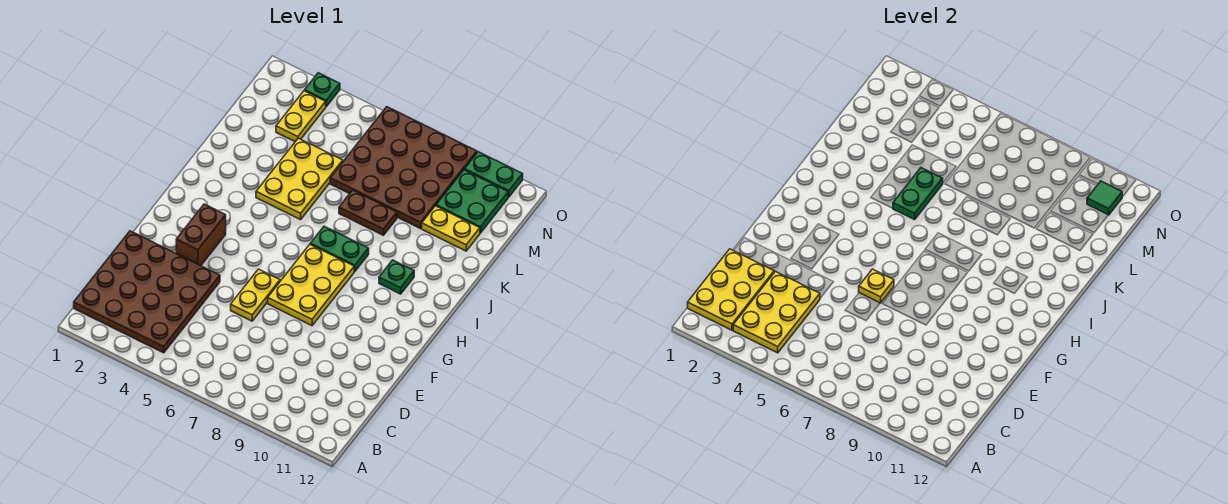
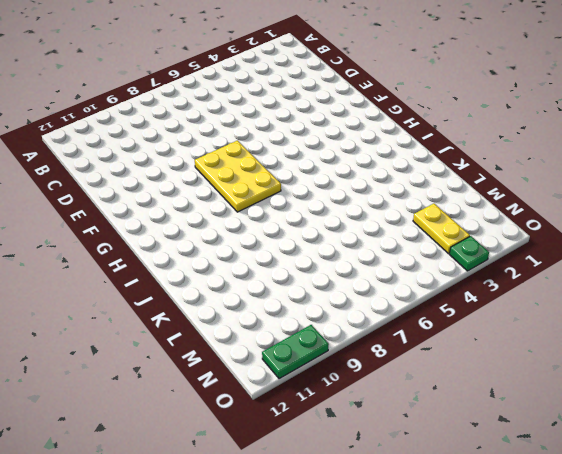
none -> brown 4x4 plate [74,231,220,353]
none -> yellow 1x2 plate [231,269,280,321]
none -> brown 1x2 brick [176,204,226,266]

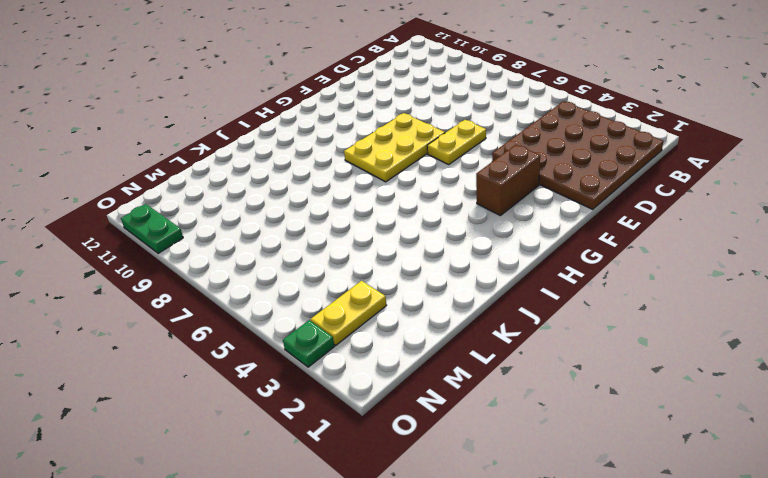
none -> green 1x2 plate [310,226,369,271]
none -> green 1x1 plate [379,260,414,294]
none -> yellow 2x3 plate [256,138,343,220]

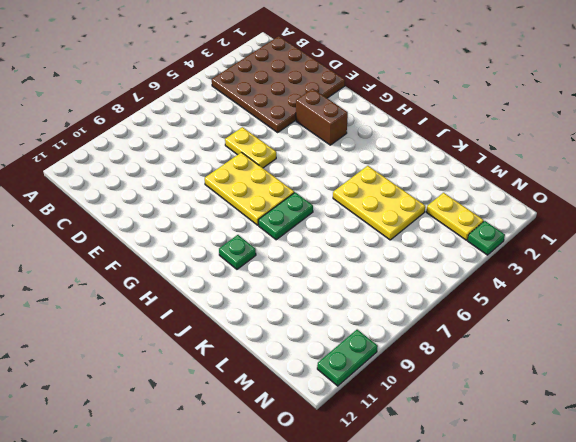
none -> brown 1x2 plate [339,190,397,235]
none -> brown 4x4 plate [330,107,477,229]
none -> yellow 1x2 plate [422,206,480,251]

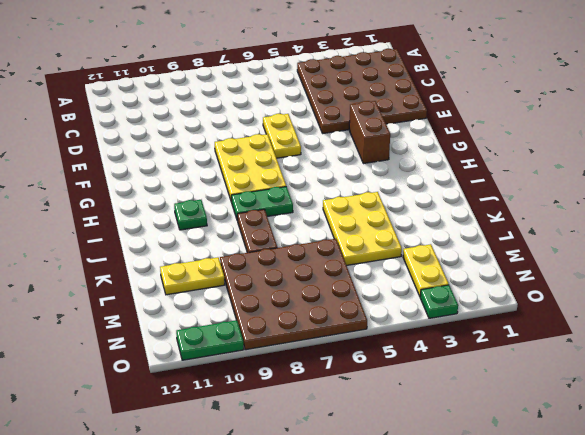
brown 1x2 plate [237,209,277,253] -> brown 1x2 plate turned to [339,190,397,235]
none -> green 2x2 plate [436,170,508,233]
none -> yellow 2x3 plate [688,249,774,330]
none -> yellow 2x3 plate [733,272,820,353]

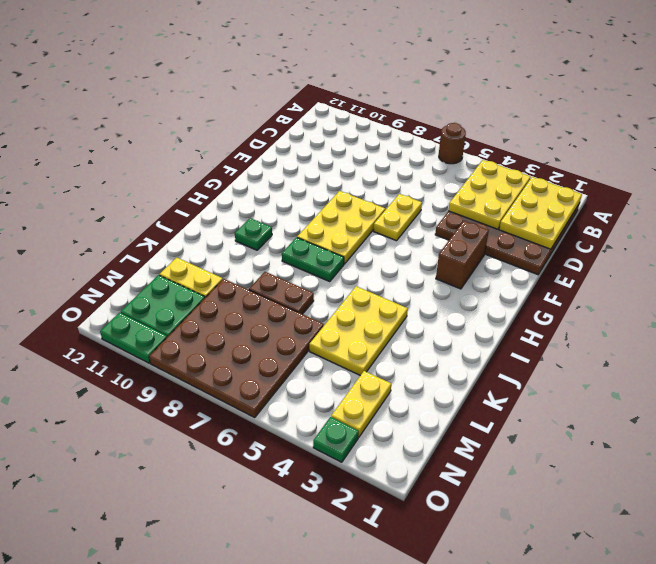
brown 1x1 round brick [439,123,466,164] -> none
none -> yellow 1x1 plate [859,269,894,303]
none -> green 1x2 plate [893,168,943,220]
none -> green 1x1 tile [1087,181,1122,215]

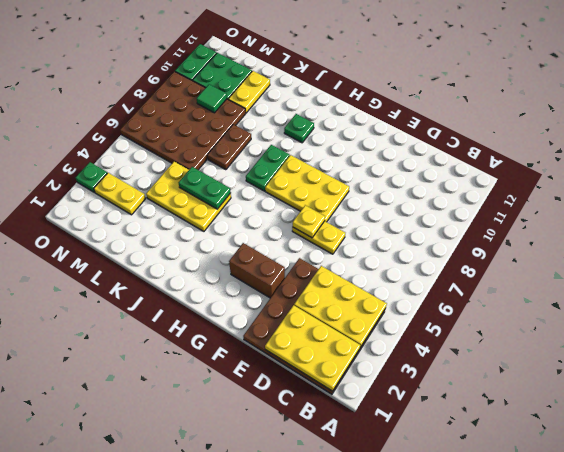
green 1x1 tile [197,84,227,113] -> green 1x1 tile moved to [1087,181,1122,215]

